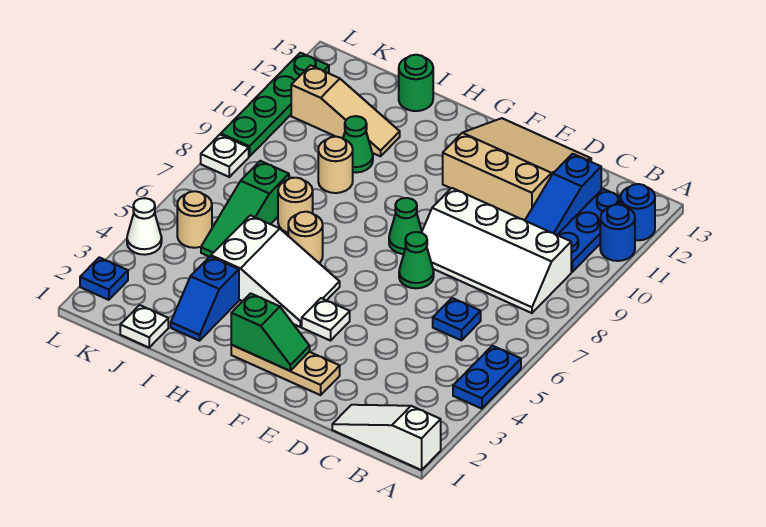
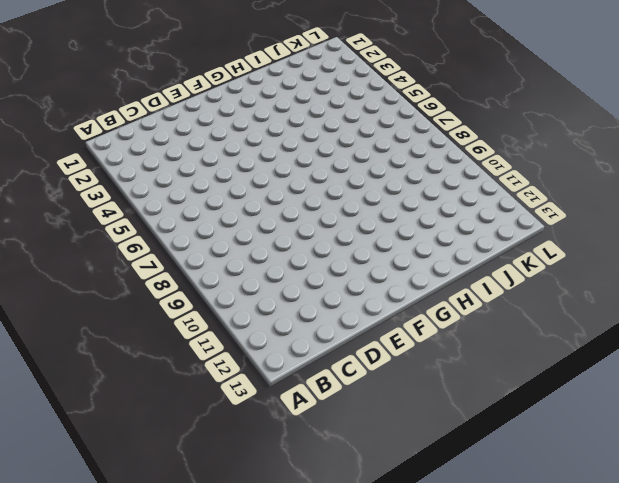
none -> white 1x3 slope [332,405,441,470]
none -> blue 1x2 plate [453,346,521,409]
none -> blue 1x1 round brick [600,204,635,261]

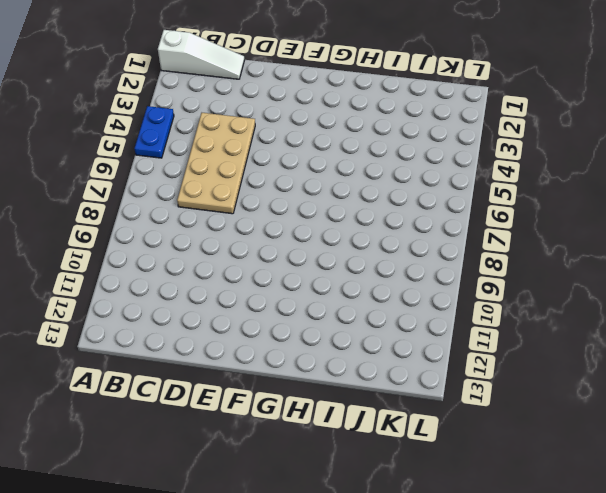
tan 2x4 plate [177,113,255,214] -> blue 1x1 plate [433,298,481,340]
none -> blue 1x1 round brick [600,204,635,261]
none -> blue 1x1 round brick [621,184,655,240]
none -> white 2x4 slope [422,188,571,313]

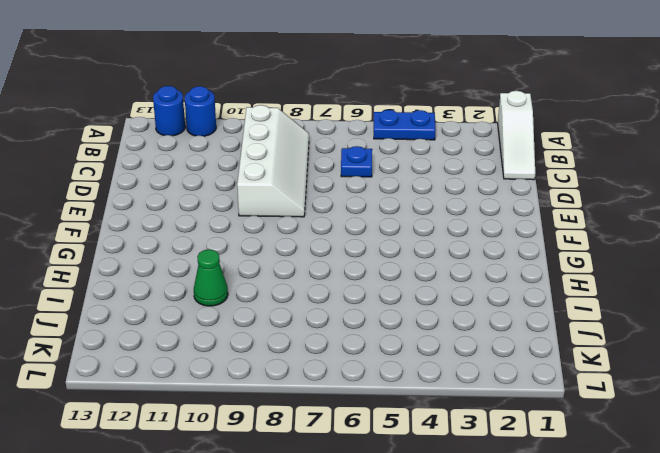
none -> blue 1x3 plate [558,189,621,272]
none -> blue 1x3 slope [525,154,601,235]
none -> tan 3x3 slope [443,118,591,220]

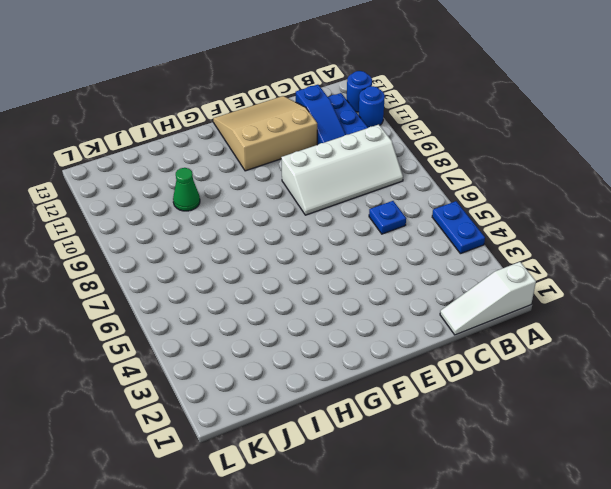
none -> tan 1x3 plate [231,345,340,395]
none -> green 1x1 cone [399,232,434,288]
none -> white 1x1 plate [302,298,350,341]

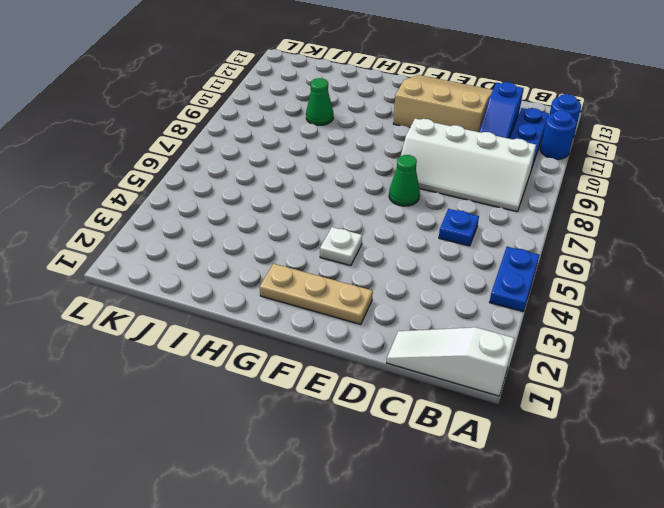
none -> green 1x1 cone [389,198,422,254]
none -> white 2x3 slope [211,215,340,327]
none -> tan 1x1 round brick [288,212,323,263]

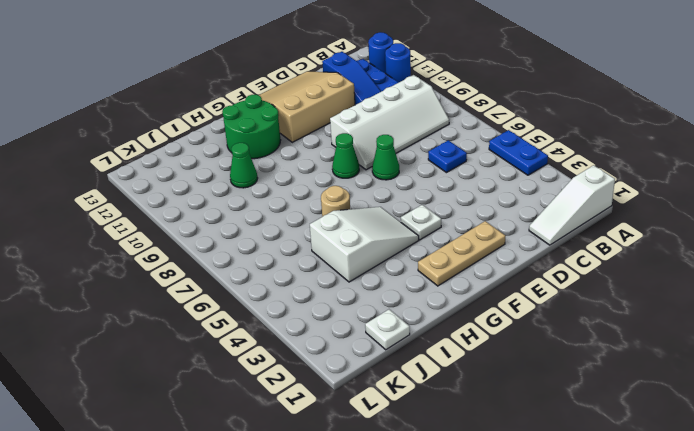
green 2x2 round brick [222,95,281,159] -> none
none -> blue 1x2 slope [171,256,239,341]
none -> tan 1x1 round brick [278,178,313,233]
none -> tan 1x1 round brick [318,137,353,193]

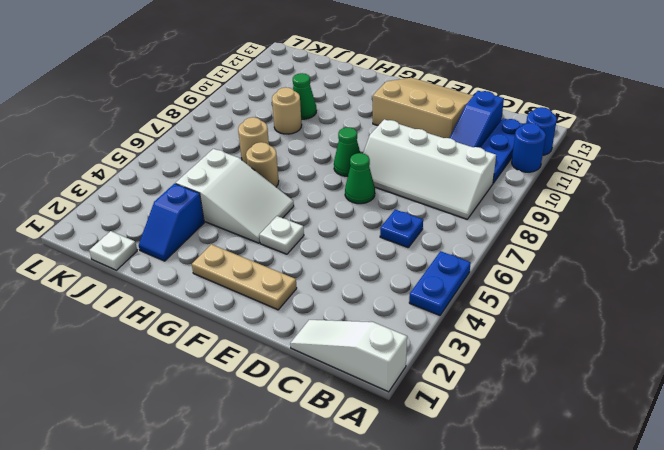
none -> tan 1x3 slope [291,65,400,156]
none -> green 1x1 round brick [399,55,433,111]
none -> green 1x3 slope [201,161,289,257]

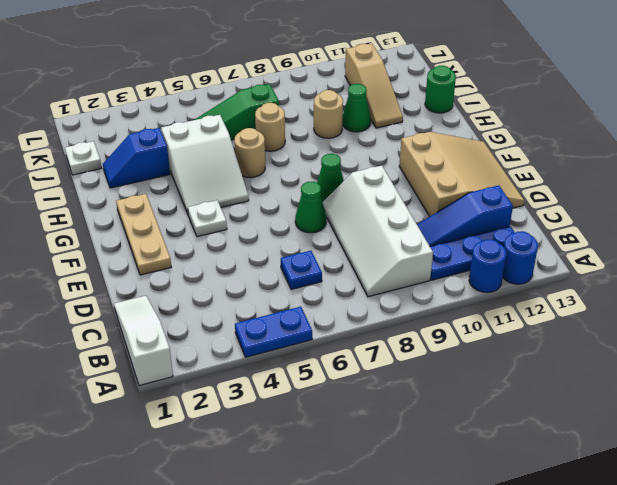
none -> tan 1x1 round brick [177,191,212,248]
none -> blue 1x1 plate [80,257,128,300]
none -> white 1x1 cone [127,198,162,255]

